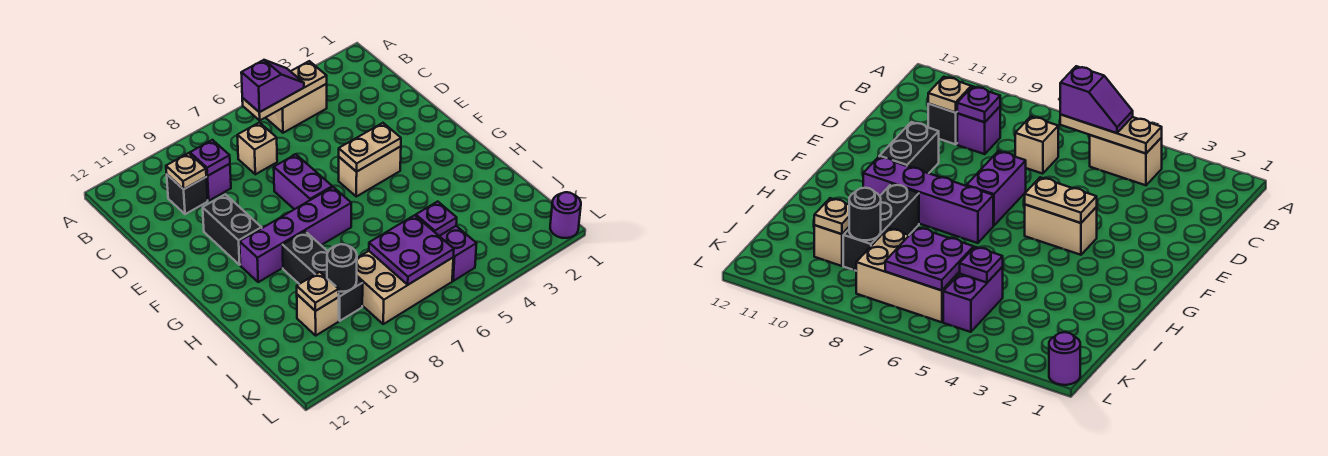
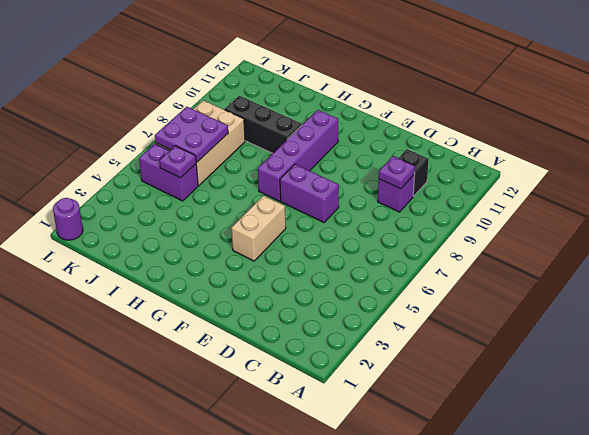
none -> tan 1x2 brick [266,84,327,133]
none -> tan 1x1 brick [237,123,277,174]
none -> black 1x2 brick [203,194,262,265]

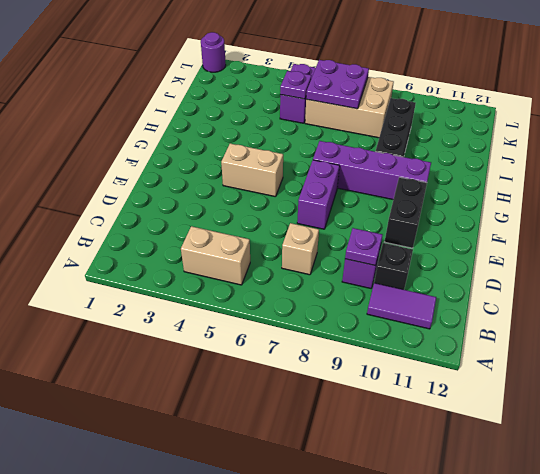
purple 1x2 tile [367,283,436,329] -> none
none -> tan 1x1 brick [297,295,339,335]
none -> tan 1x3 plate [242,61,327,120]
none -> tan 1x1 plate [166,153,206,189]

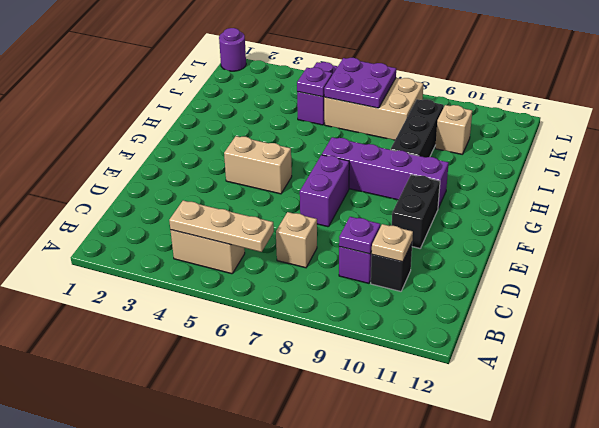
none -> tan 1x2 plate [339,123,401,172]
none -> black 1x1 round brick [327,244,357,292]
none -> tan 1x1 plate [297,272,339,311]

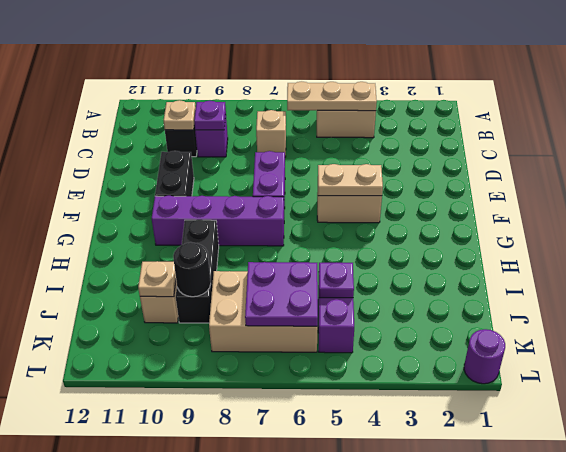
none -> purple 1x2 slope [241,60,304,112]

